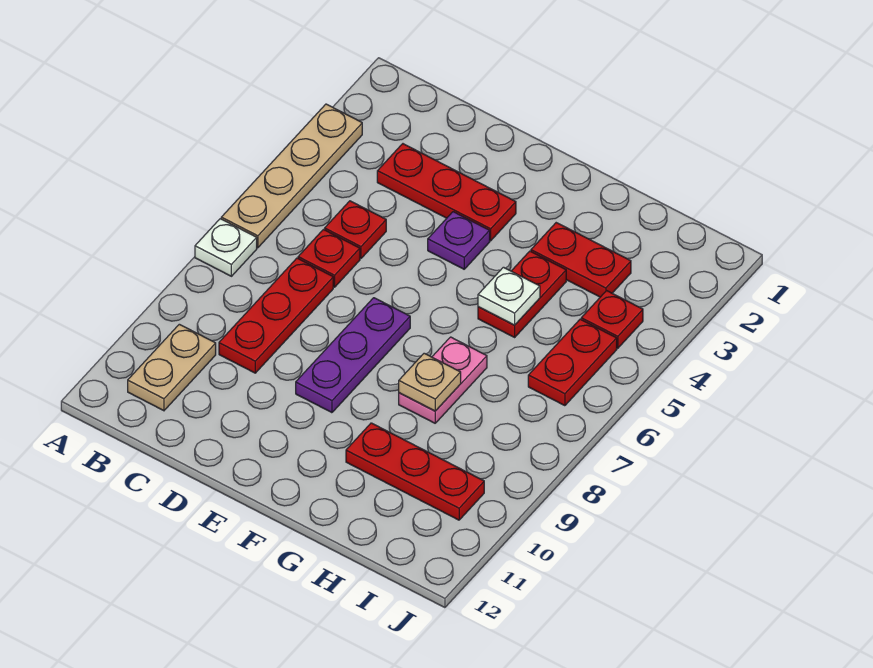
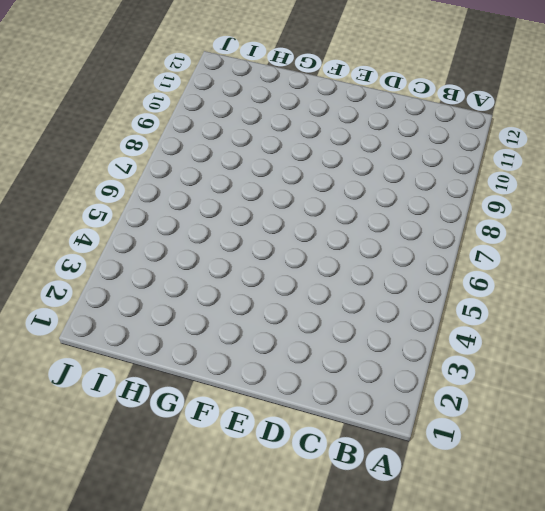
none -> tan 1x4 plate [221,104,362,248]
none -> white 1x1 plate [195,219,257,276]
none -> tan 1x2 plate [128,324,216,411]

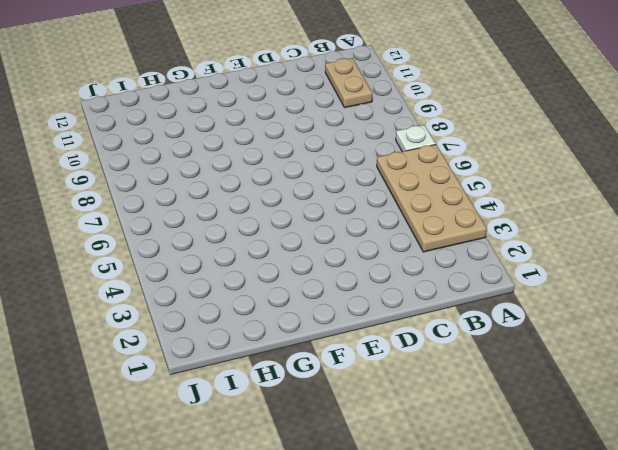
tan 2x4 plate [377,145,487,252] -> tan 1x4 plate [221,104,362,248]
none -> red 1x3 plate [377,144,516,241]
none -> red 1x1 plate [325,201,386,258]
none -> red 1x1 plate [298,230,360,287]

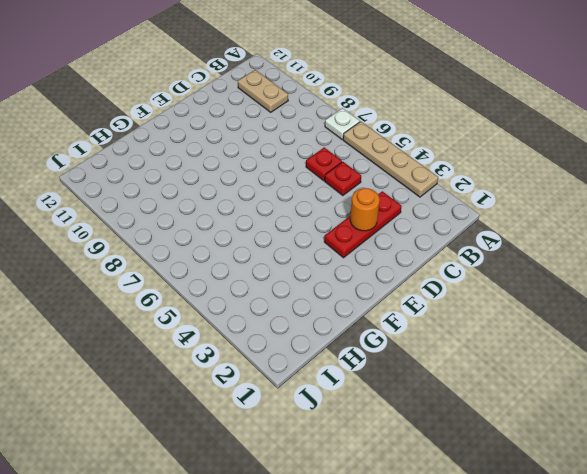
orange 1x1 round brick [350,188,380,231] -> none
none -> red 1x3 plate [219,258,333,373]
none -> purple 1x1 plate [428,212,490,269]
none -> purple 1x3 plate [296,298,410,413]

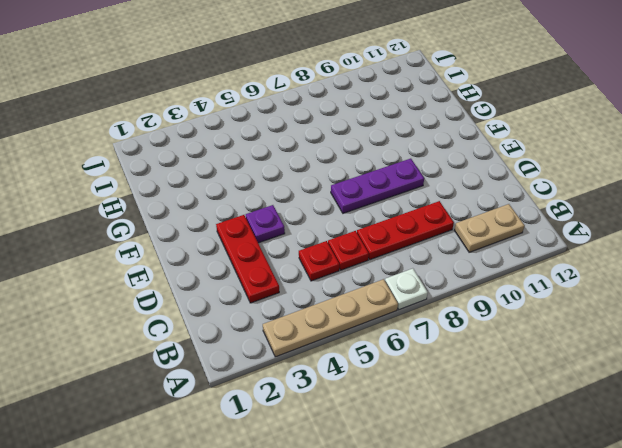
none -> red 1x2 plate [531,223,631,297]
none -> red 1x2 plate [478,251,566,337]
none -> pink 1x2 plate [399,337,487,423]

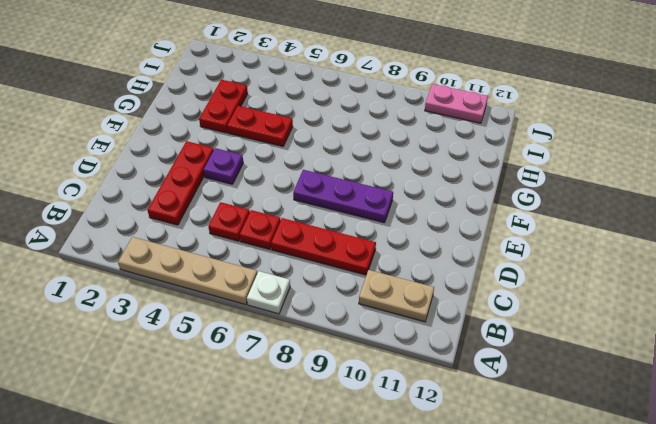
pink 1x2 plate [425,84,488,123] -> pink 1x2 plate moved to [399,337,487,423]
none -> red 1x3 plate [346,423,484,520]
none -> red 1x1 plate [581,291,643,348]
none -> red 1x2 plate [528,319,617,406]

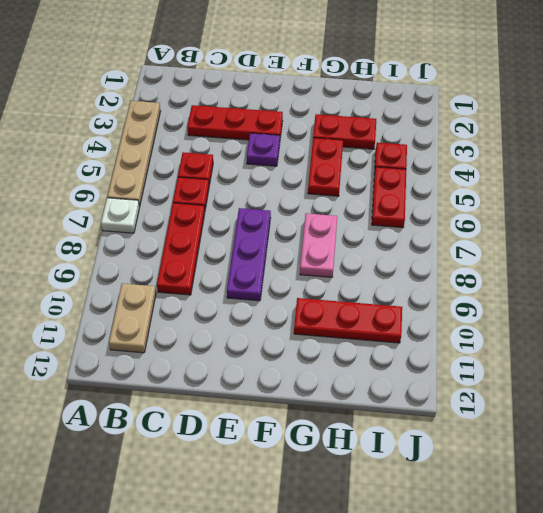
none -> white 1x1 plate [478,267,540,325]
none -> tan 1x1 plate [399,353,461,411]

